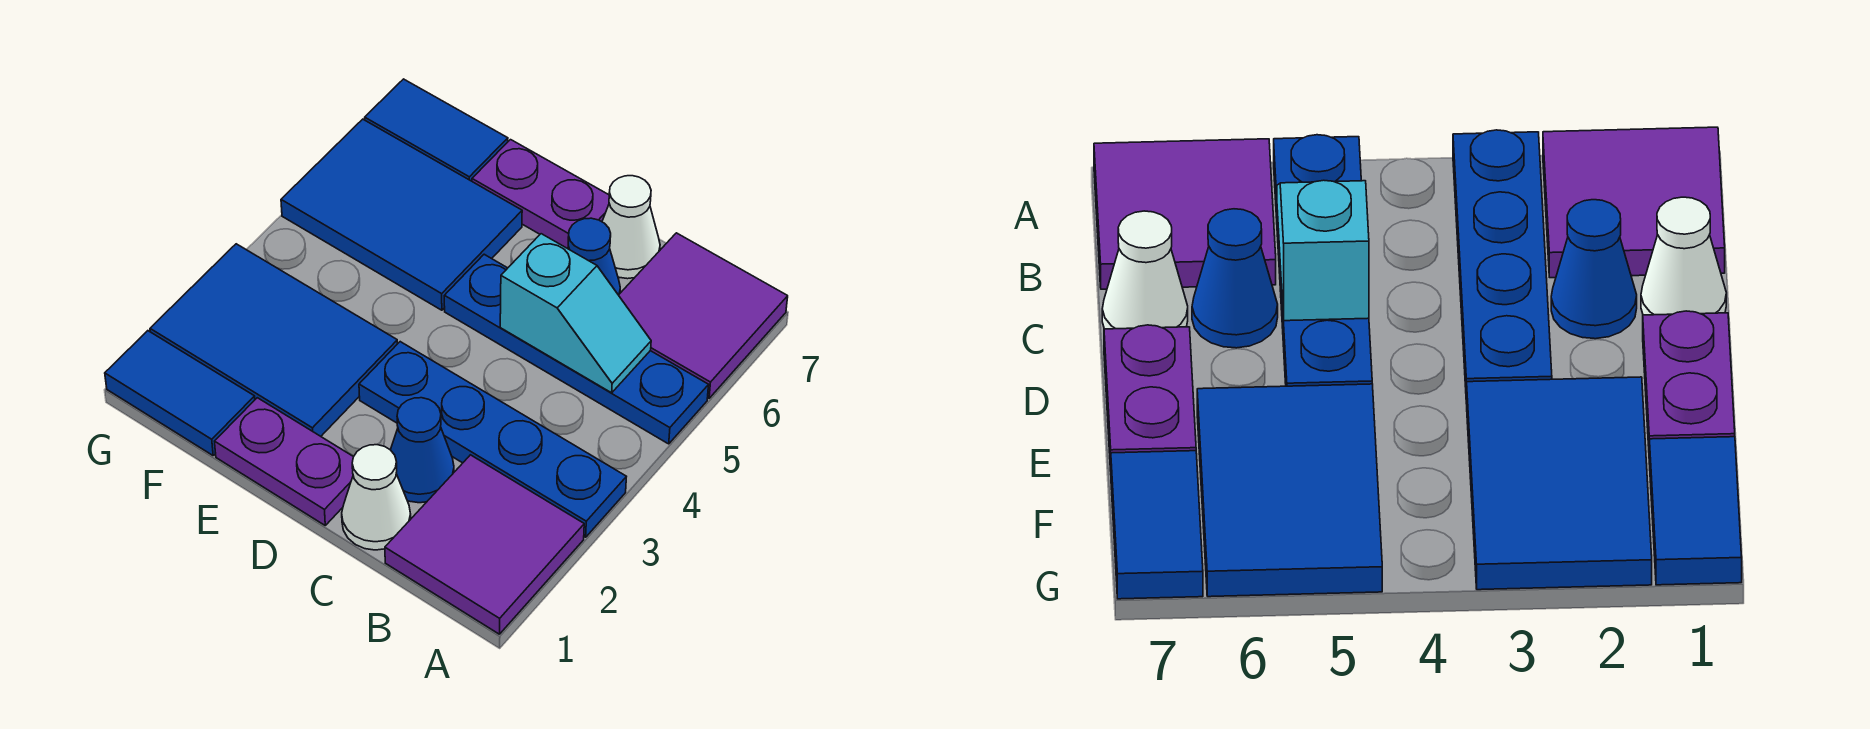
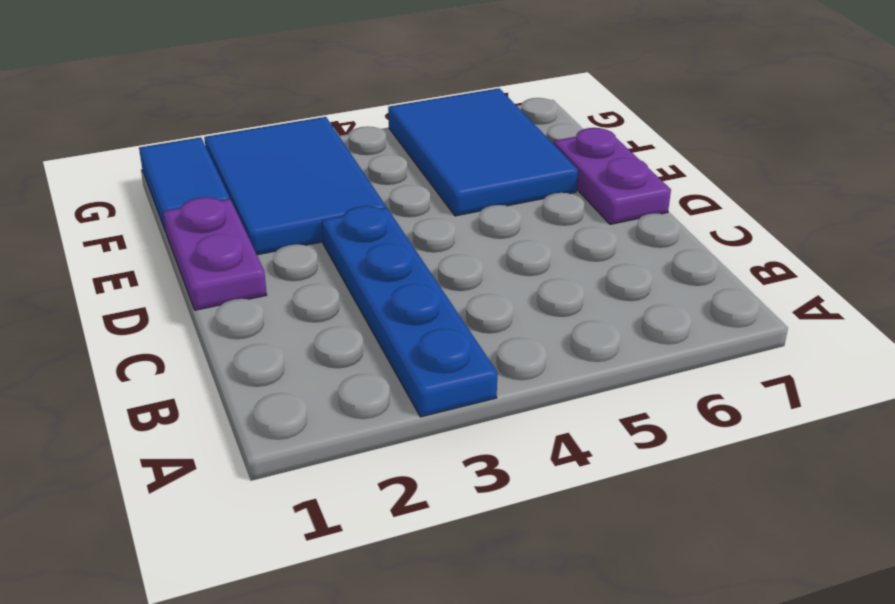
none -> purple 2x2 tile [385,455,584,634]
none -> blue 1x4 plate [444,254,709,444]
none -> purple 2x2 tile [619,233,788,398]

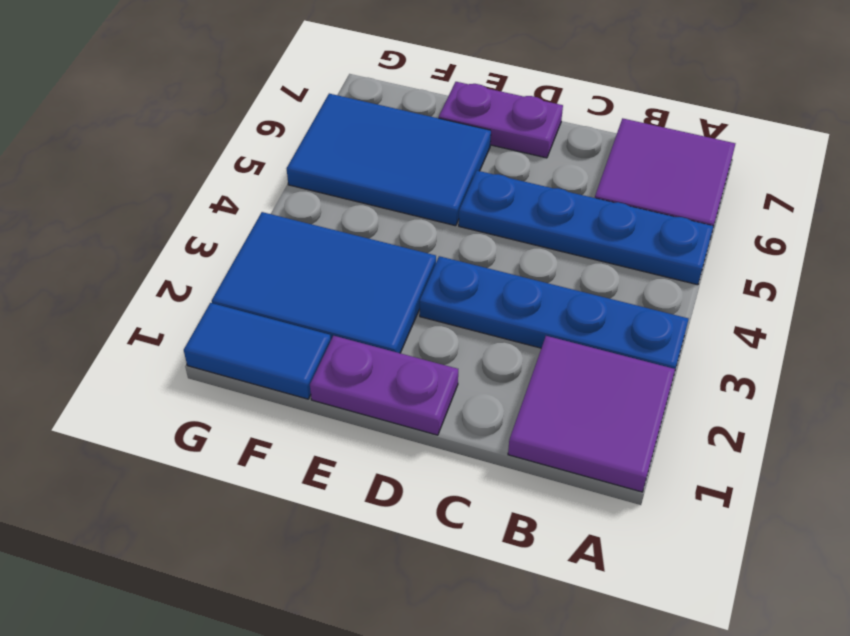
none -> white 1x1 cone [342,445,411,550]
none -> blue 1x1 cone [391,398,454,503]
none -> blue 1x1 cone [568,218,620,295]

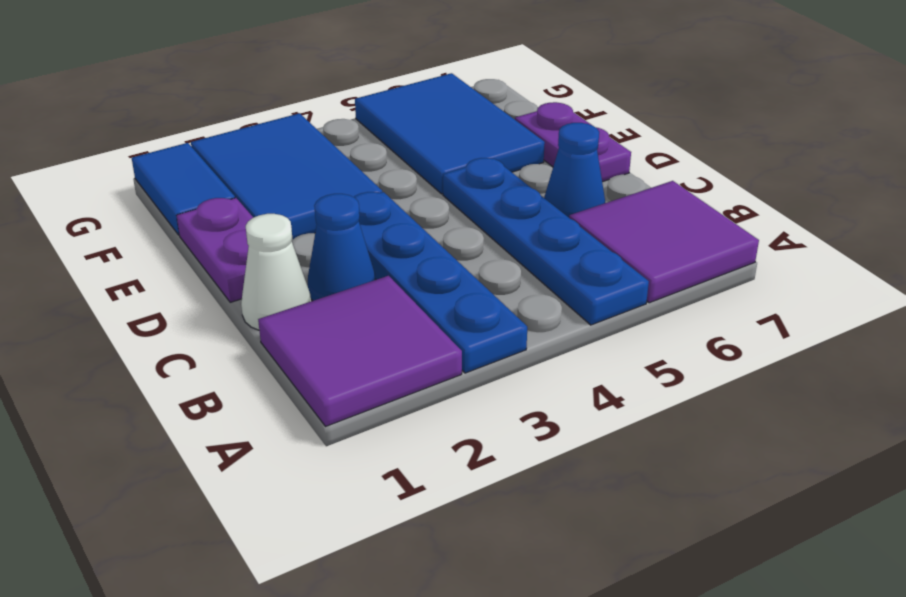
none -> white 1x1 cone [602,176,660,279]
none -> blue 1x2 tile [365,79,508,181]
none -> cyan 1x2 slope [500,234,651,393]

